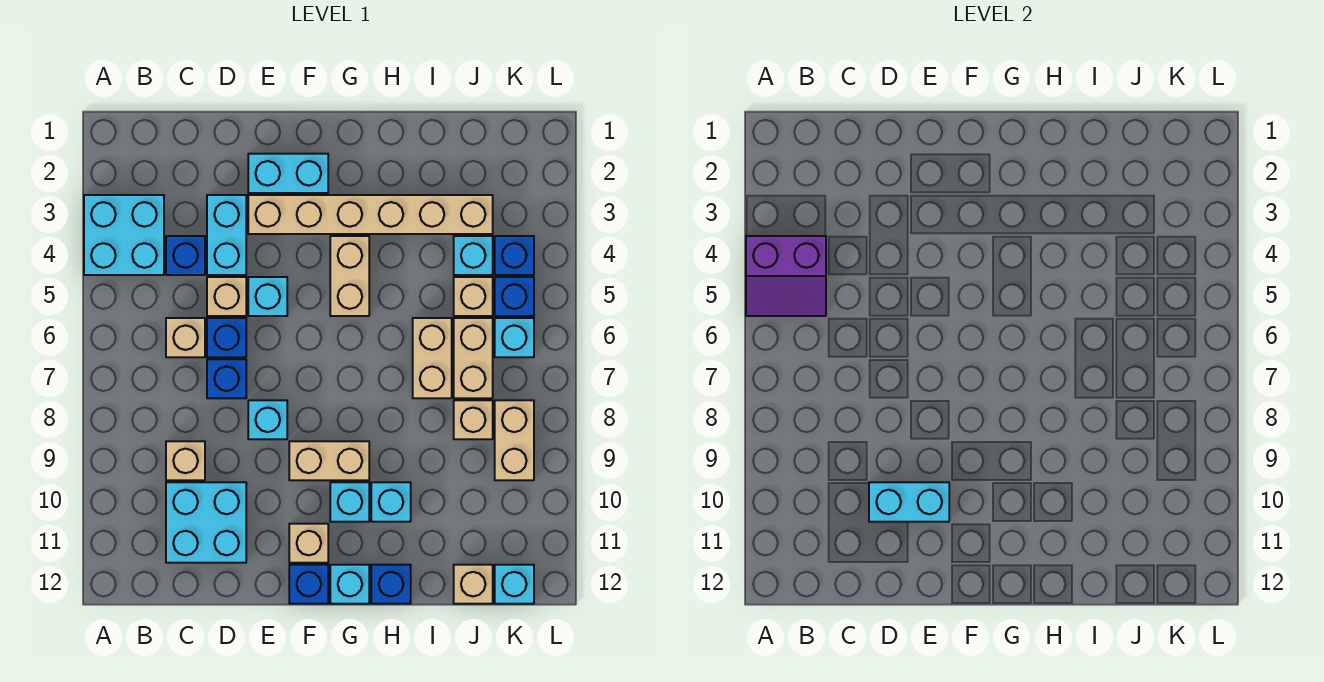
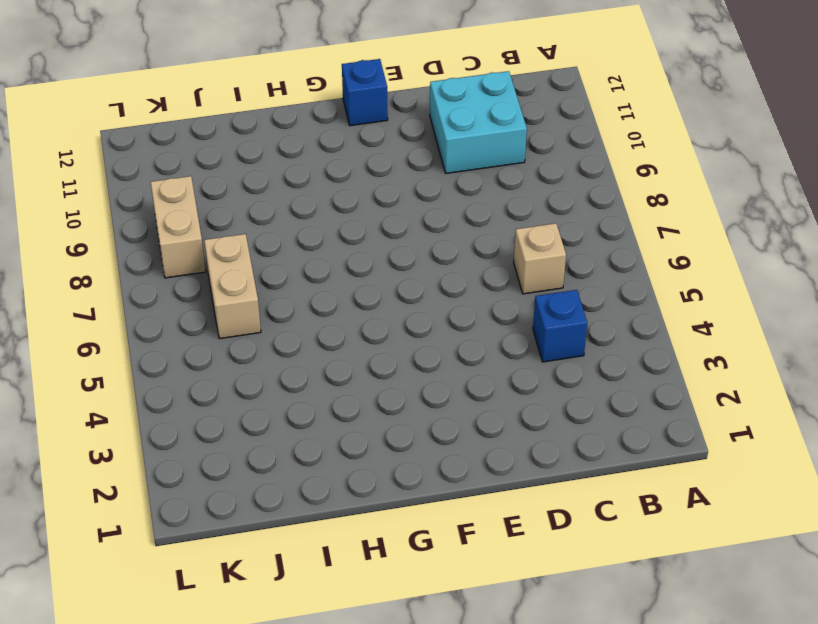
none -> cyan 2x2 brick [84,195,164,275]
none -> tan 1x1 brick [166,441,205,480]
none -> cyan 1x2 brick [207,195,246,275]
none -> tan 1x1 brick [207,277,246,316]

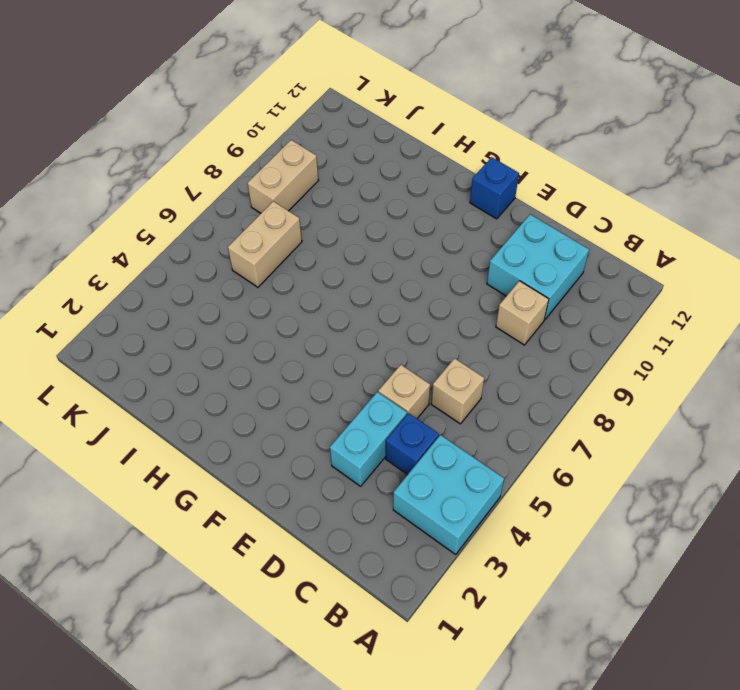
none -> blue 1x1 brick [207,318,246,357]
none -> blue 1x1 brick [207,359,246,398]
none -> cyan 1x2 brick [248,154,328,193]
none -> tan 1x6 brick [248,195,493,234]

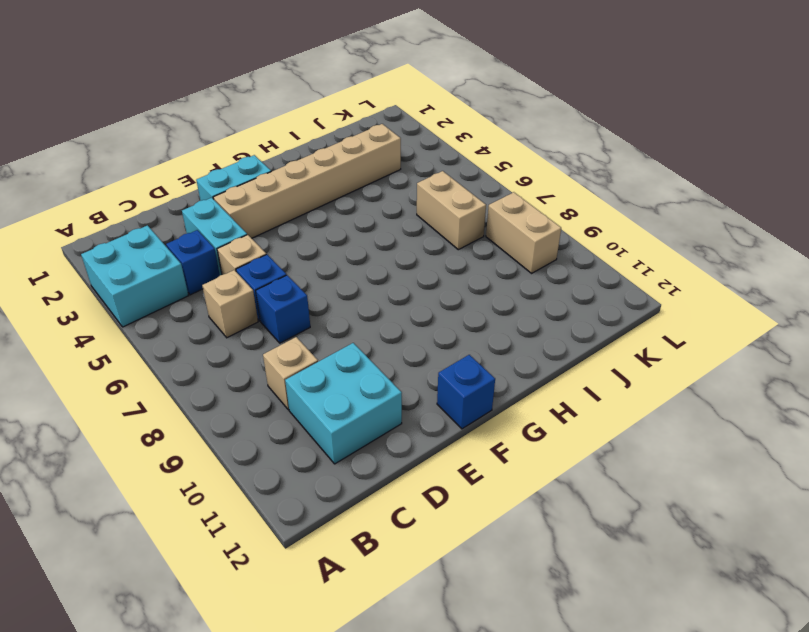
none -> cyan 1x1 brick [248,277,287,316]
none -> cyan 1x1 brick [248,400,287,439]
none -> tan 1x2 brick [289,441,369,480]
none -> tan 1x1 brick [289,524,328,563]

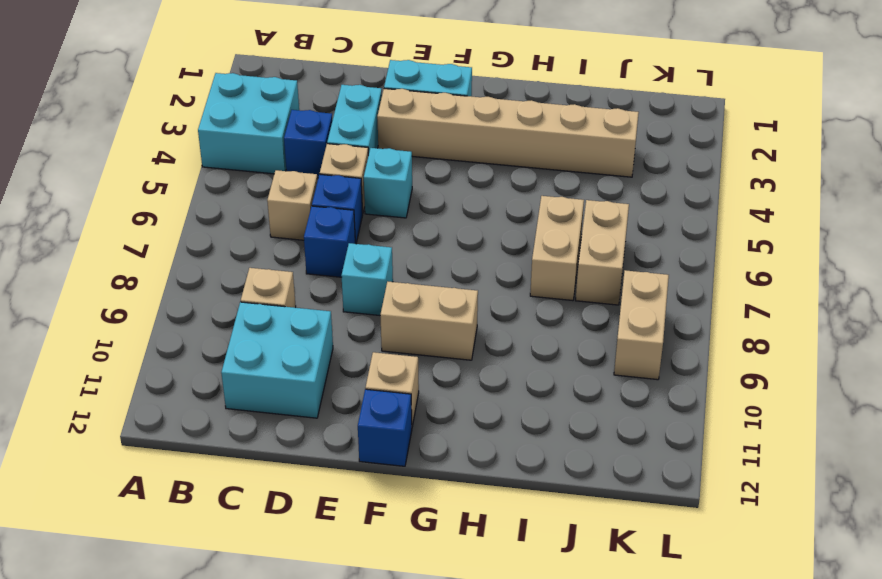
none -> tan 1x2 brick [330,236,369,316]
none -> cyan 1x1 brick [330,482,369,522]
none -> cyan 1x1 brick [330,565,369,604]
none -> cyan 1x1 brick [371,482,411,522]

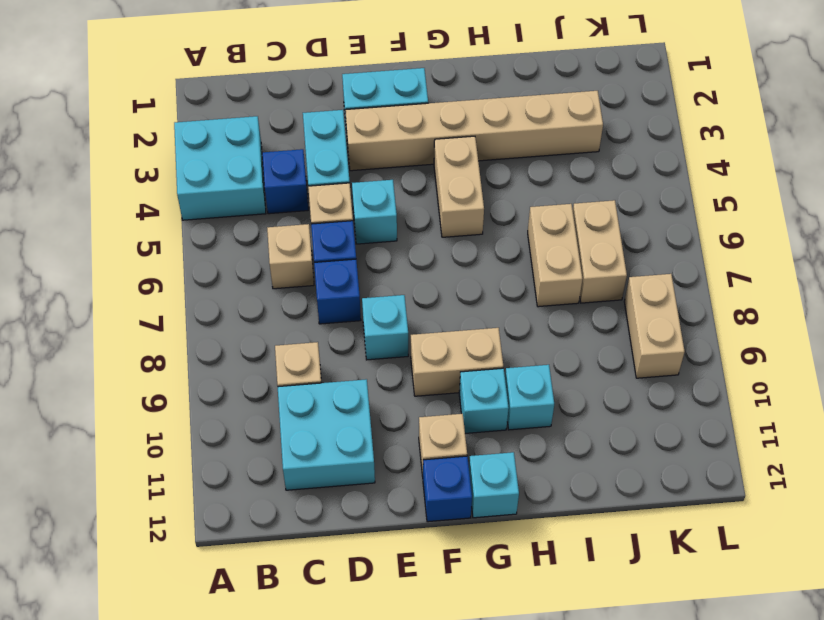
none -> blue 1x1 brick [371,565,411,604]
none -> cyan 1x1 brick [454,236,493,275]
none -> tan 1x1 brick [454,277,493,316]
none -> tan 1x1 brick [454,400,493,439]

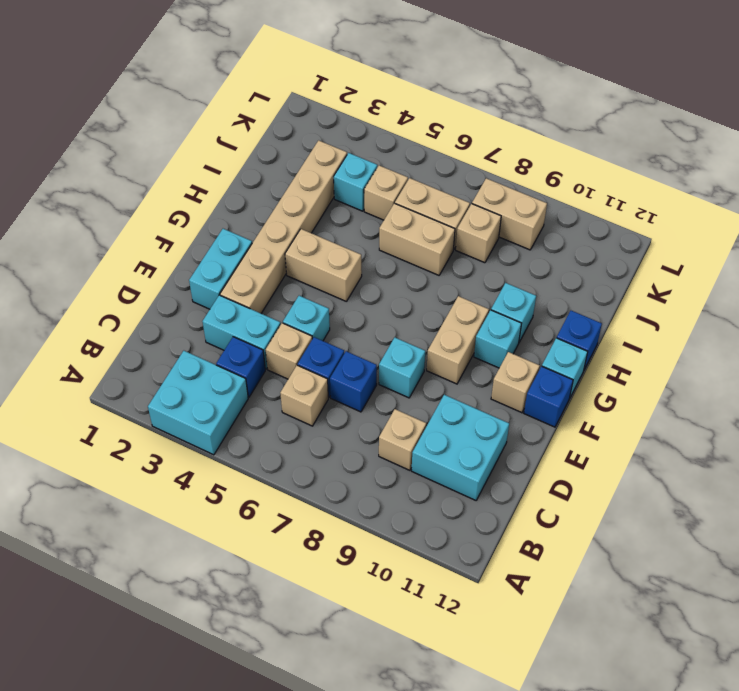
none -> tan 1x1 brick [454,565,493,604]
none -> blue 1x1 brick [495,236,534,275]
none -> blue 1x1 brick [495,277,534,316]
none -> cyan 1x1 brick [495,318,534,357]

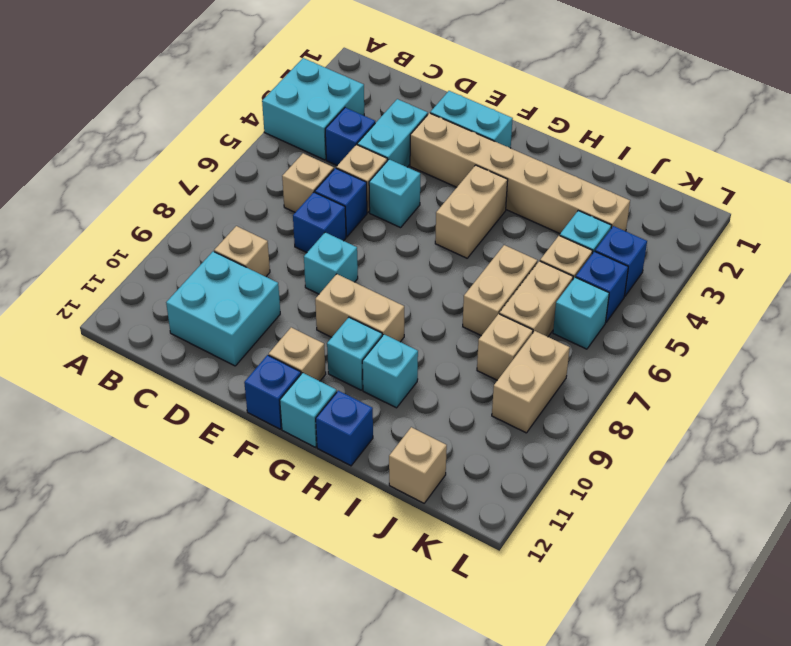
none -> cyan 1x1 brick [495,565,534,604]
none -> purple 2x2 slope [746,236,826,316]
none -> cyan 1x2 brick [869,482,949,522]

